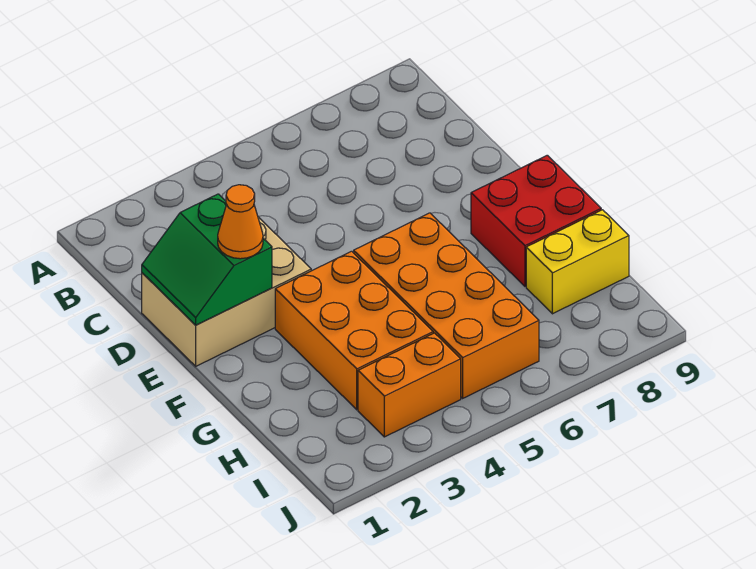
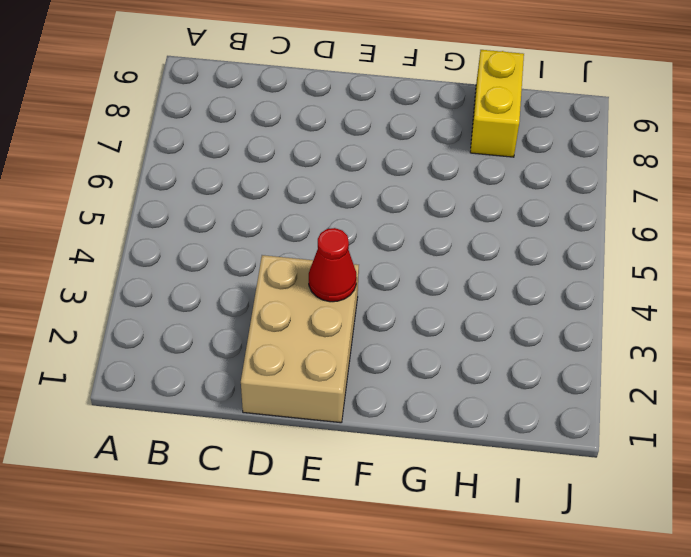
red 1x1 cone [309,228,357,302] -> none
none -> orange 2x3 brick [275,251,433,410]
none -> orange 2x4 brick [354,213,539,398]

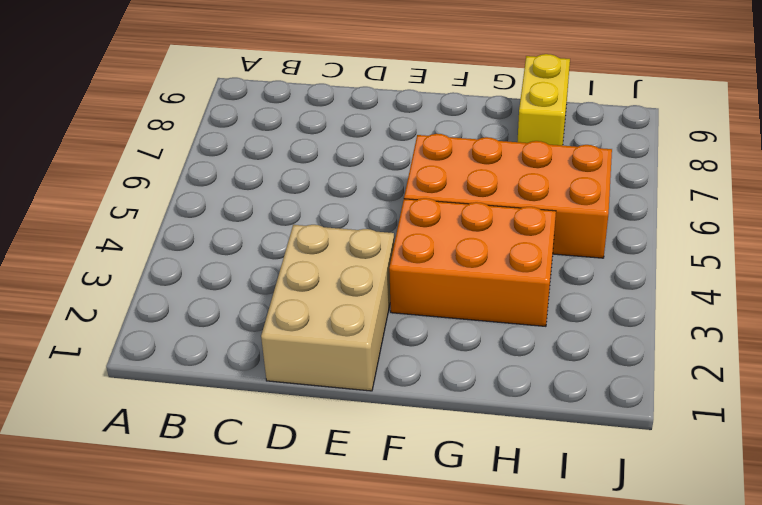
none -> red 2x2 brick [471,155,601,286]
none -> orange 1x2 brick [358,333,461,437]

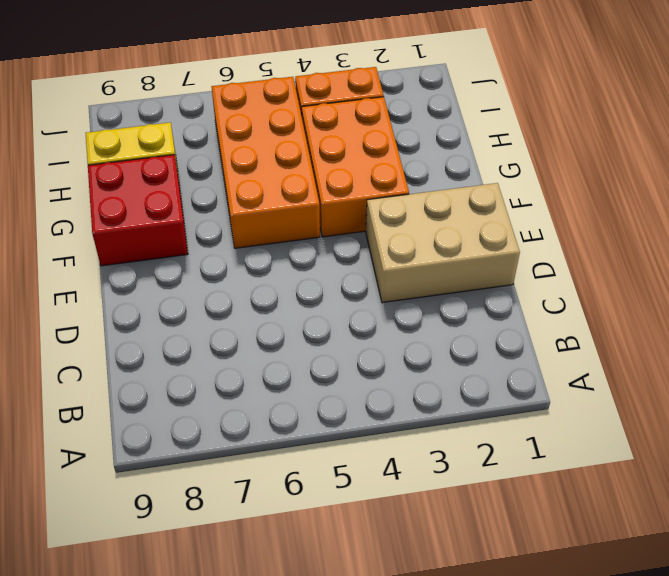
none -> green 2x2 slope [142,194,272,325]
none -> orange 1x1 cone [218,185,263,259]

